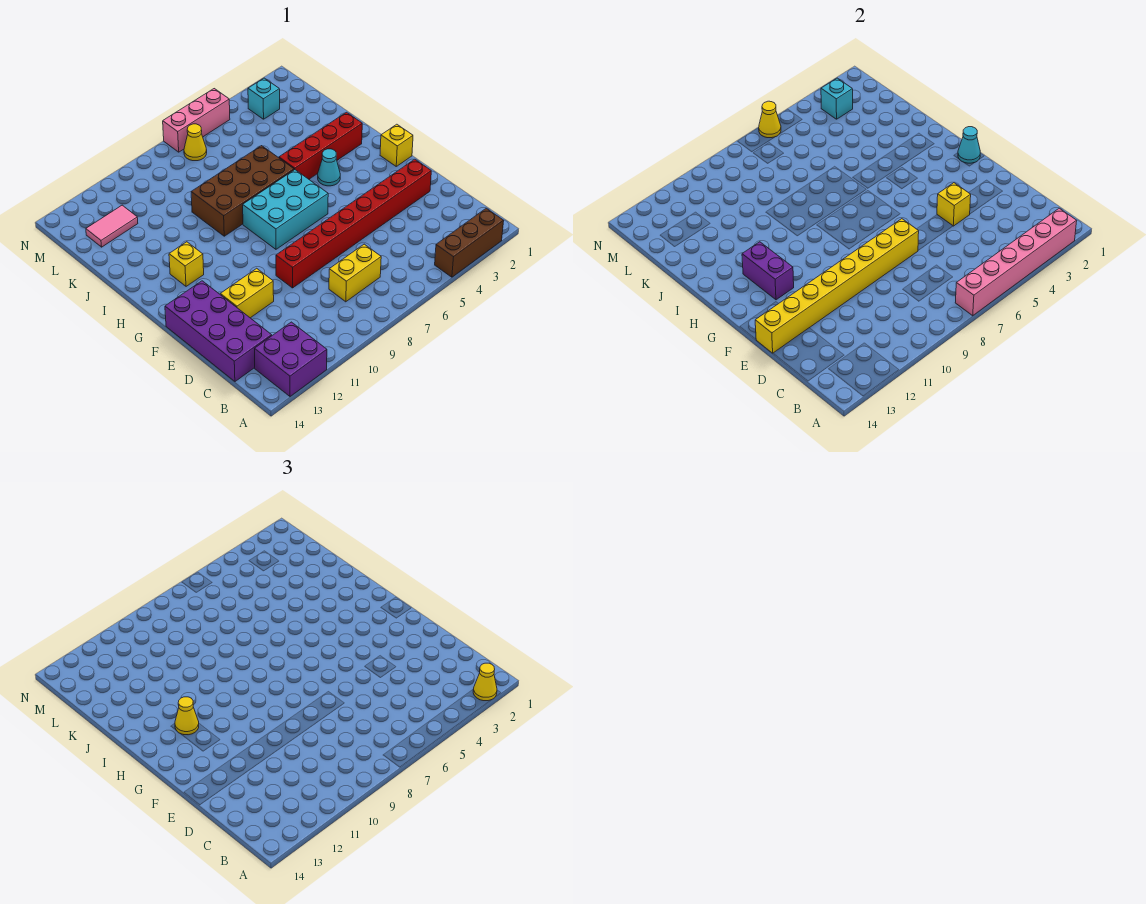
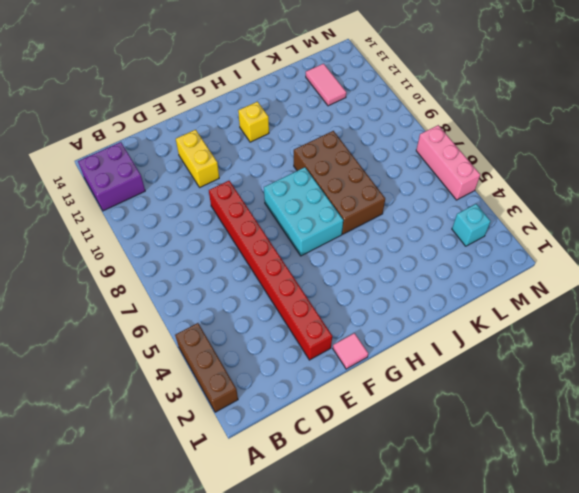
pink 1x1 tile [333,333,368,369] -> none
none -> yellow 1x2 brick [329,244,381,302]
none -> purple 2x4 brick [165,281,272,381]
none -> yellow 1x1 brick [380,124,413,166]

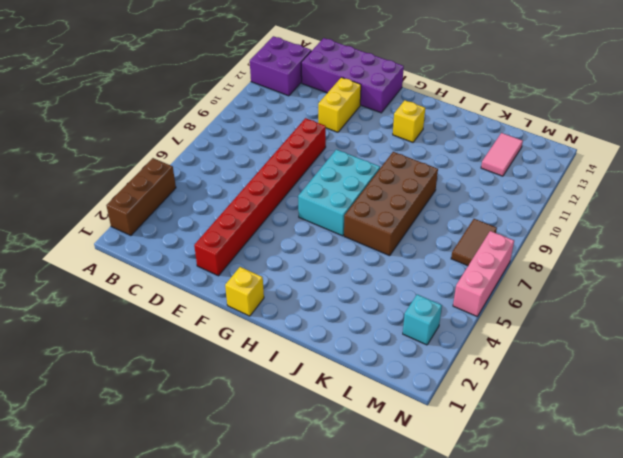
brown 1x2 tile [451,219,497,266] -> yellow 1x1 cone [184,124,207,161]
none -> yellow 1x2 brick [329,244,381,302]
none -> cyan 1x1 cone [318,149,340,186]
none -> red 1x4 brick [279,112,362,179]

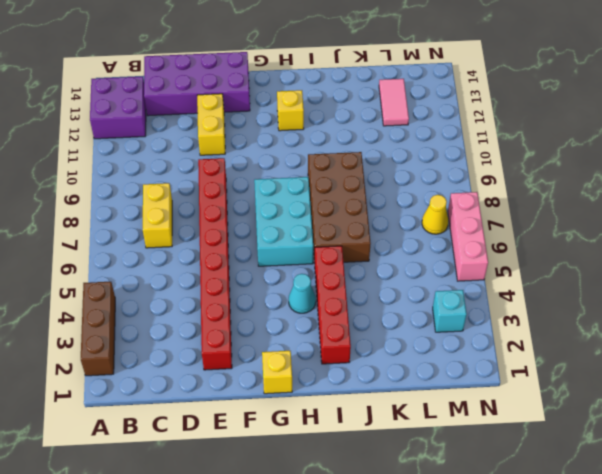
none -> pink 1x6 brick [955,208,1077,316]
none -> yellow 1x1 brick [937,183,971,226]
none -> yellow 1x8 brick [755,219,919,353]

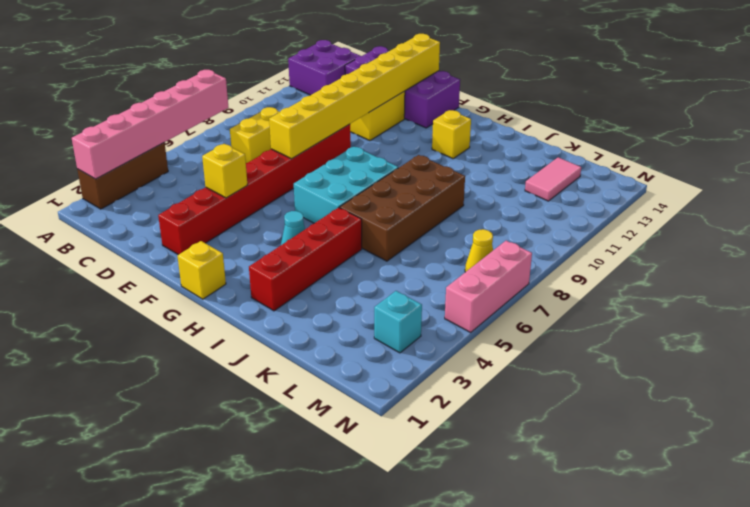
none -> cyan 1x1 cone [958,127,980,163]
none -> purple 1x2 brick [742,242,794,300]
none -> cyan 1x1 brick [821,78,853,119]

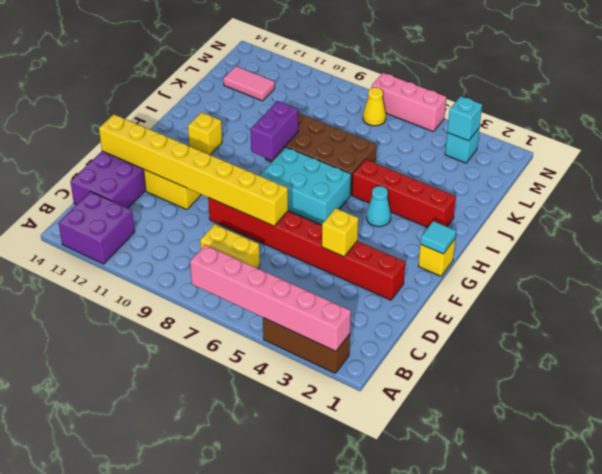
cyan 1x1 tile [420,221,456,254] -> cyan 1x1 cone [958,127,980,163]
purple 1x2 brick [250,101,298,160] -> purple 1x2 brick moved to [742,242,794,300]
none -> yellow 1x1 cone [759,101,781,138]
none -> yellow 1x1 cone [473,663,497,701]
none -> yellow 1x1 cone [175,697,199,735]

